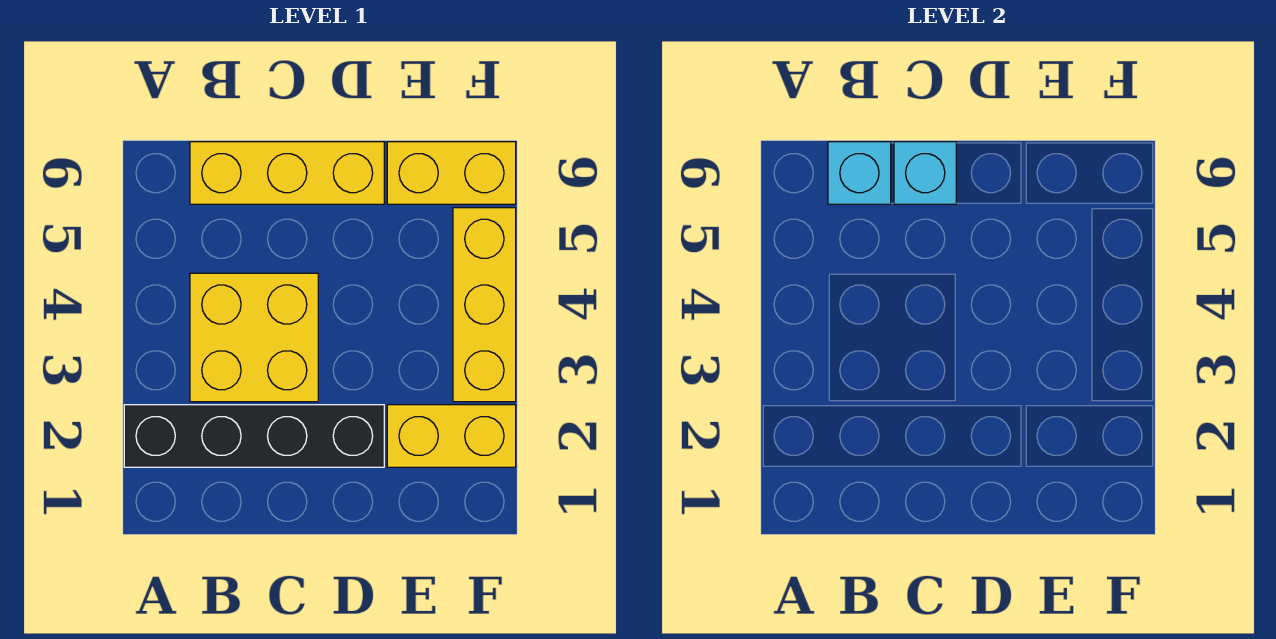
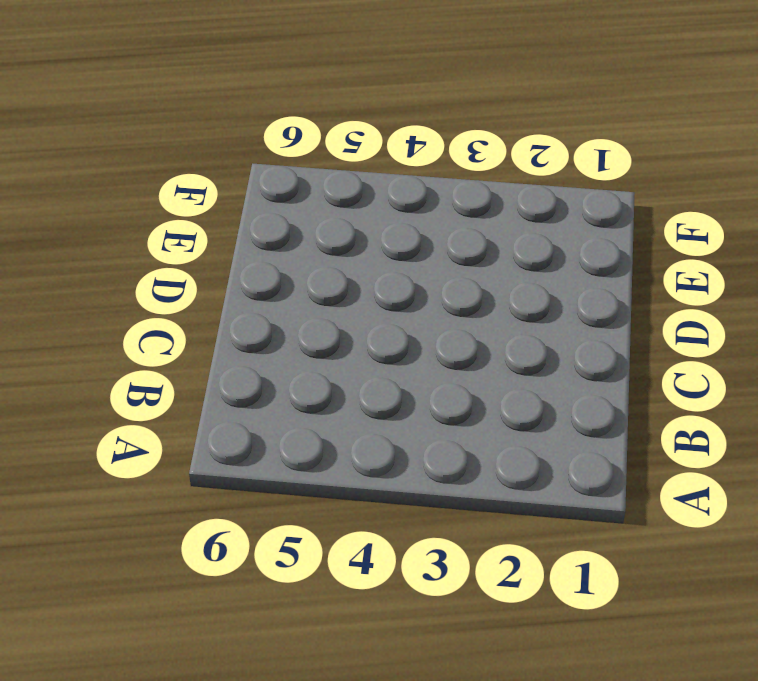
none -> black 1x4 brick [124,405,384,467]
none -> yellow 2x2 brick [190,273,318,402]

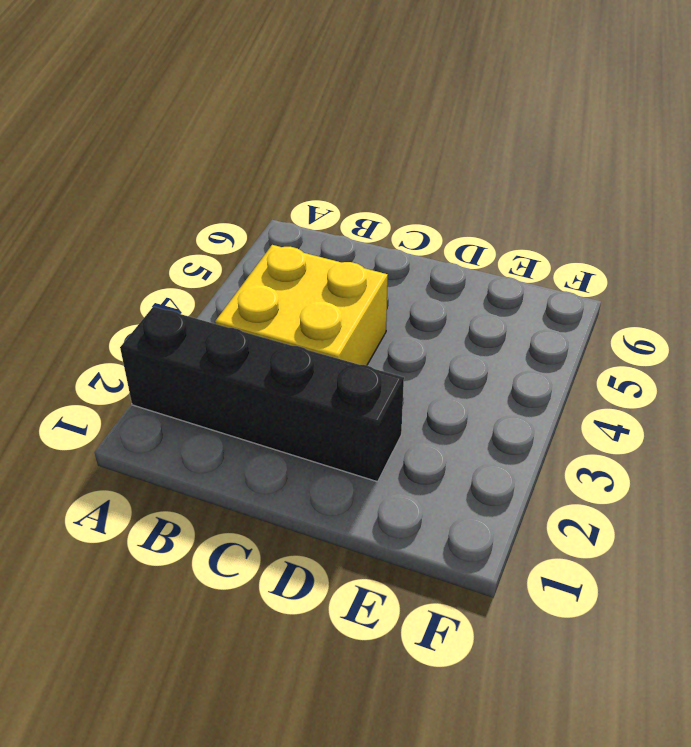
none -> yellow 1x3 brick [190,142,384,204]
none -> yellow 1x2 brick [387,405,516,467]

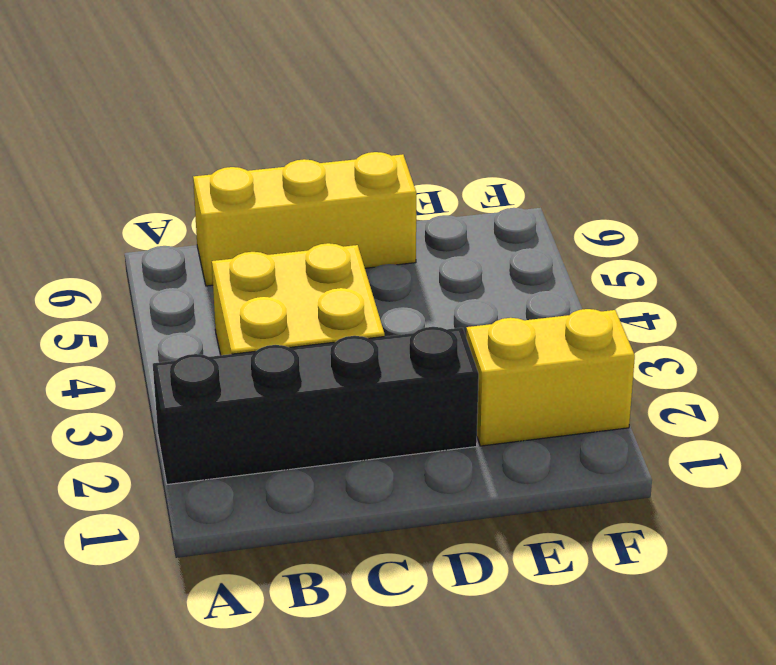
none -> yellow 1x2 brick [387,142,516,204]
none -> yellow 1x3 brick [453,208,516,402]

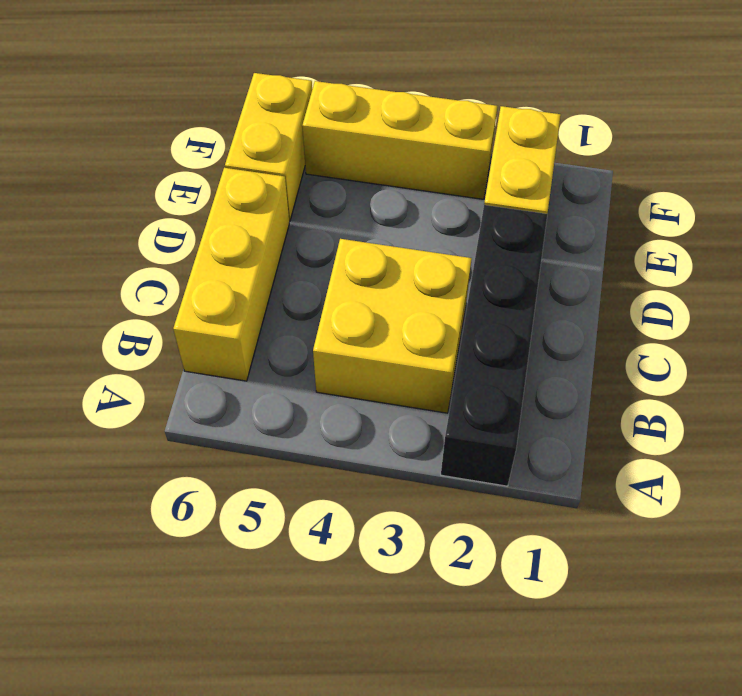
none -> cyan 1x1 brick [828,142,891,204]
none -> cyan 1x1 brick [894,142,956,204]

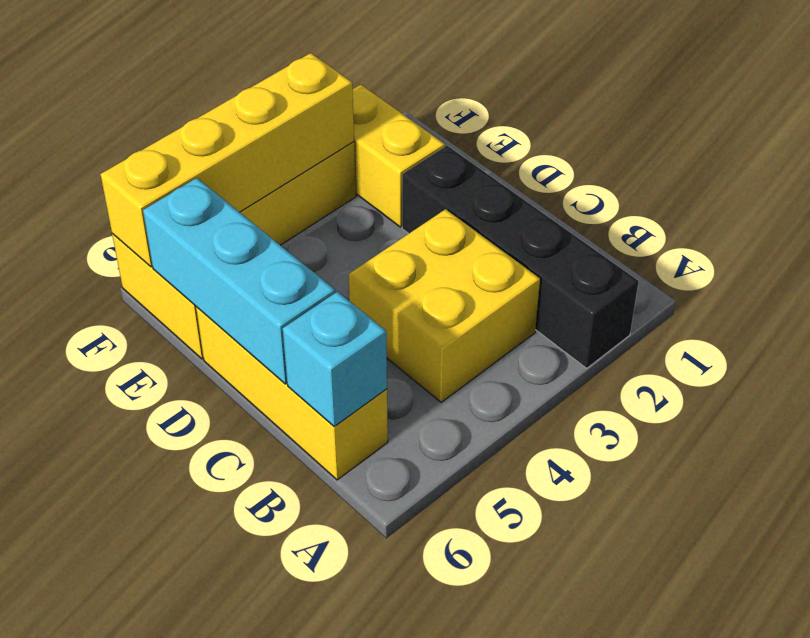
cyan 1x3 brick [143,178,335,384] -> cyan 1x1 brick [894,142,956,204]
yellow 1x4 brick [100,53,354,267] -> none

